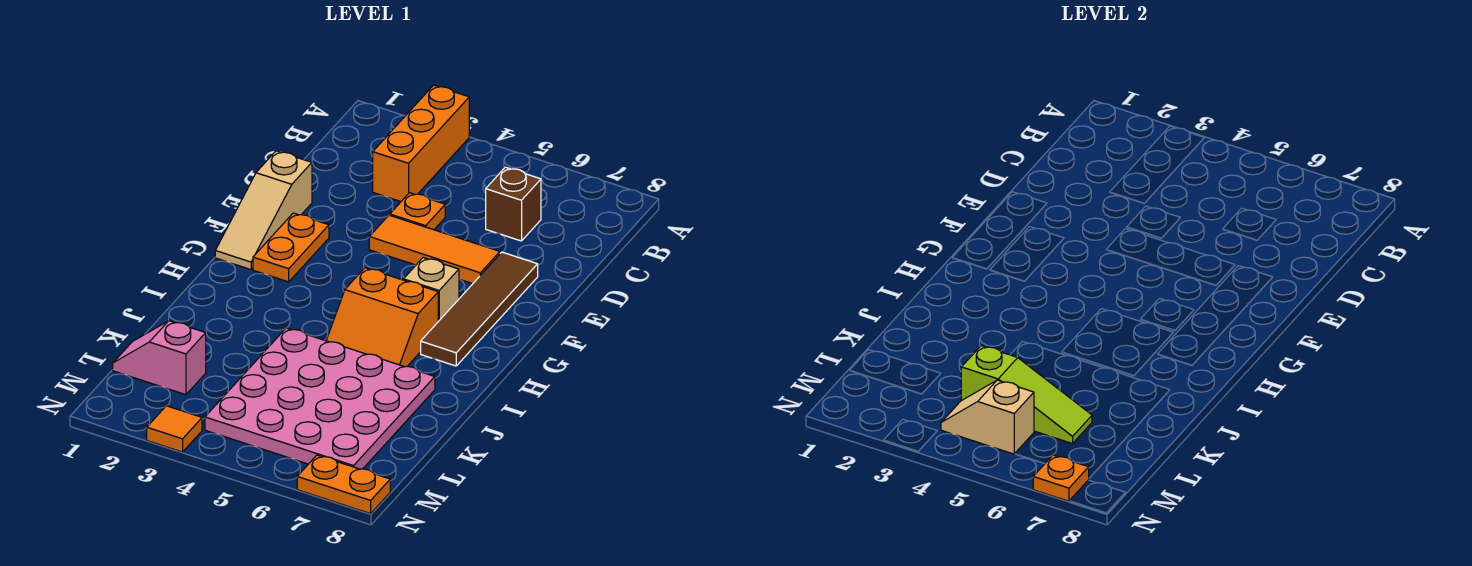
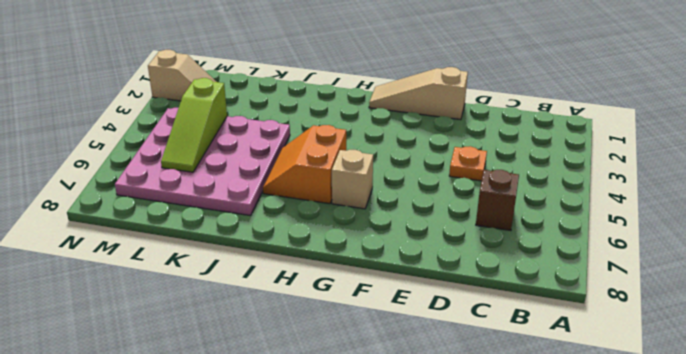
tan 1x2 slope [148,50,216,101] -> tan 1x2 slope turned to [941,380,1034,454]
none -> orange 1x3 brick [373,85,469,202]
none -> orange 1x3 tile [369,215,500,284]
none -> brown 1x4 tile [421,252,538,366]

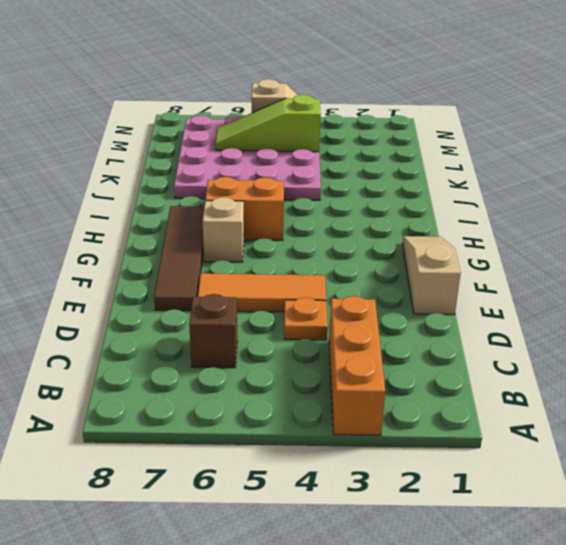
none -> orange 1x2 plate [253,213,329,282]
none -> pink 1x2 slope [113,321,206,395]
none -> orange 1x1 tile [147,406,202,452]

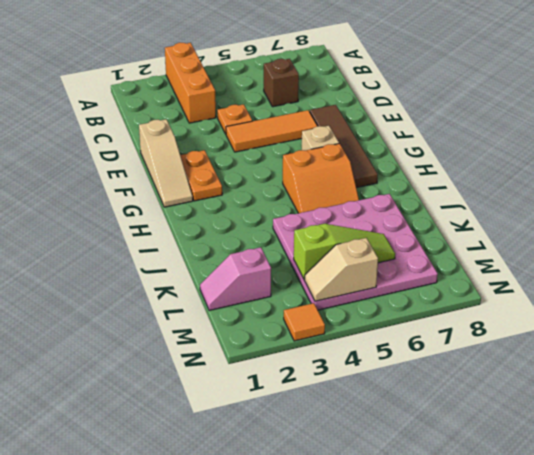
none -> orange 1x2 plate [297,455,390,514]
none -> orange 1x1 plate [1033,455,1089,501]

